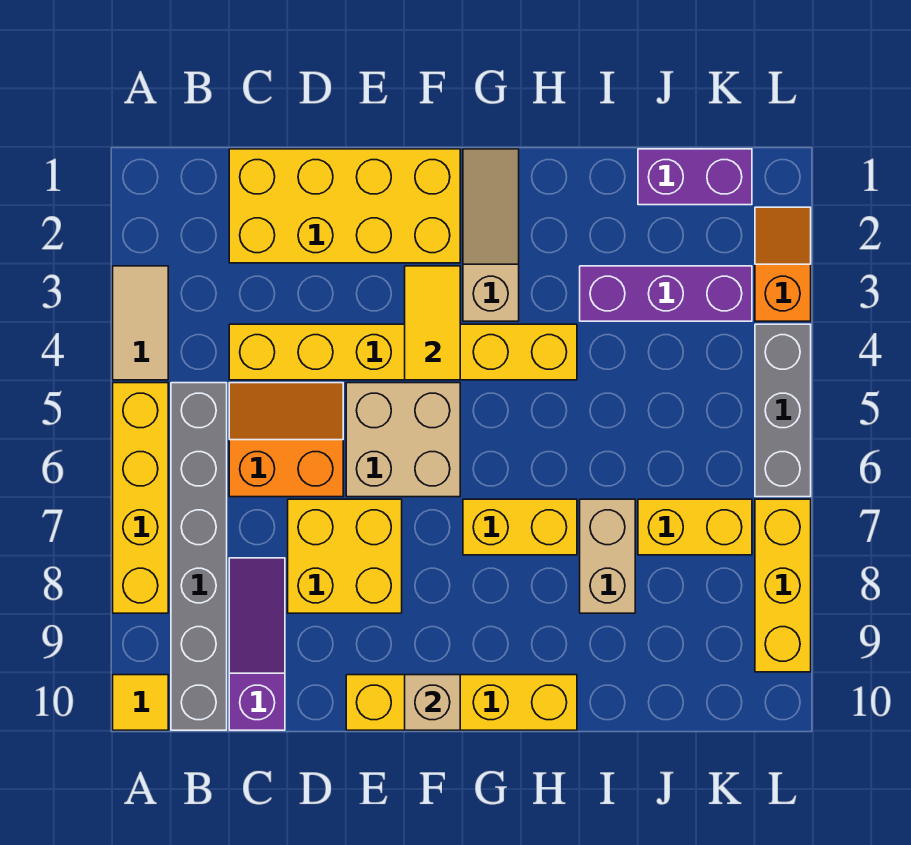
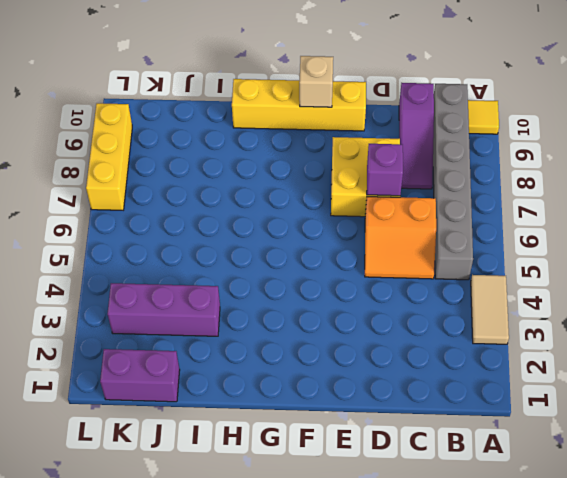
purple 1x1 brick [367,144,403,196] -> none
none -> yellow 1x4 brick [113,383,168,613]
none -> yellow 2x4 brick [229,149,460,263]
none -> yellow 1x6 brick [229,324,577,380]

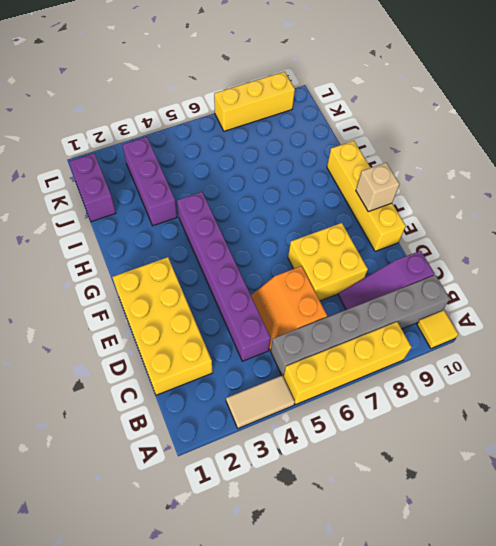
purple 1x6 brick [177,192,271,361] -> yellow 1x6 brick [229,324,577,380]
none -> tan 2x2 brick [346,383,460,497]
none -> tan 1x3 slope [463,149,519,321]
none -> yellow 1x2 brick [463,499,577,555]

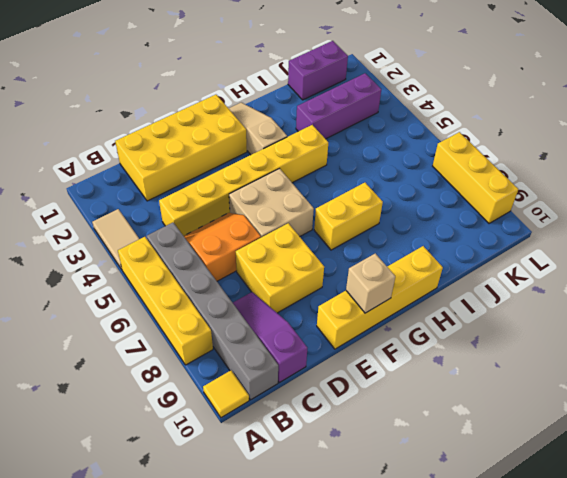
none -> tan 1x2 brick [580,499,635,613]
none -> yellow 1x2 brick [638,499,752,555]
none -> orange 1x2 slope [755,207,811,321]

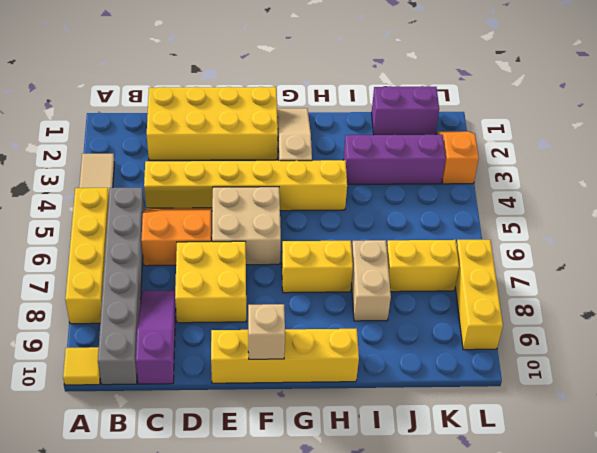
none -> grey 1x3 brick [755,324,811,497]
none -> yellow 1x2 tile [405,266,460,380]

